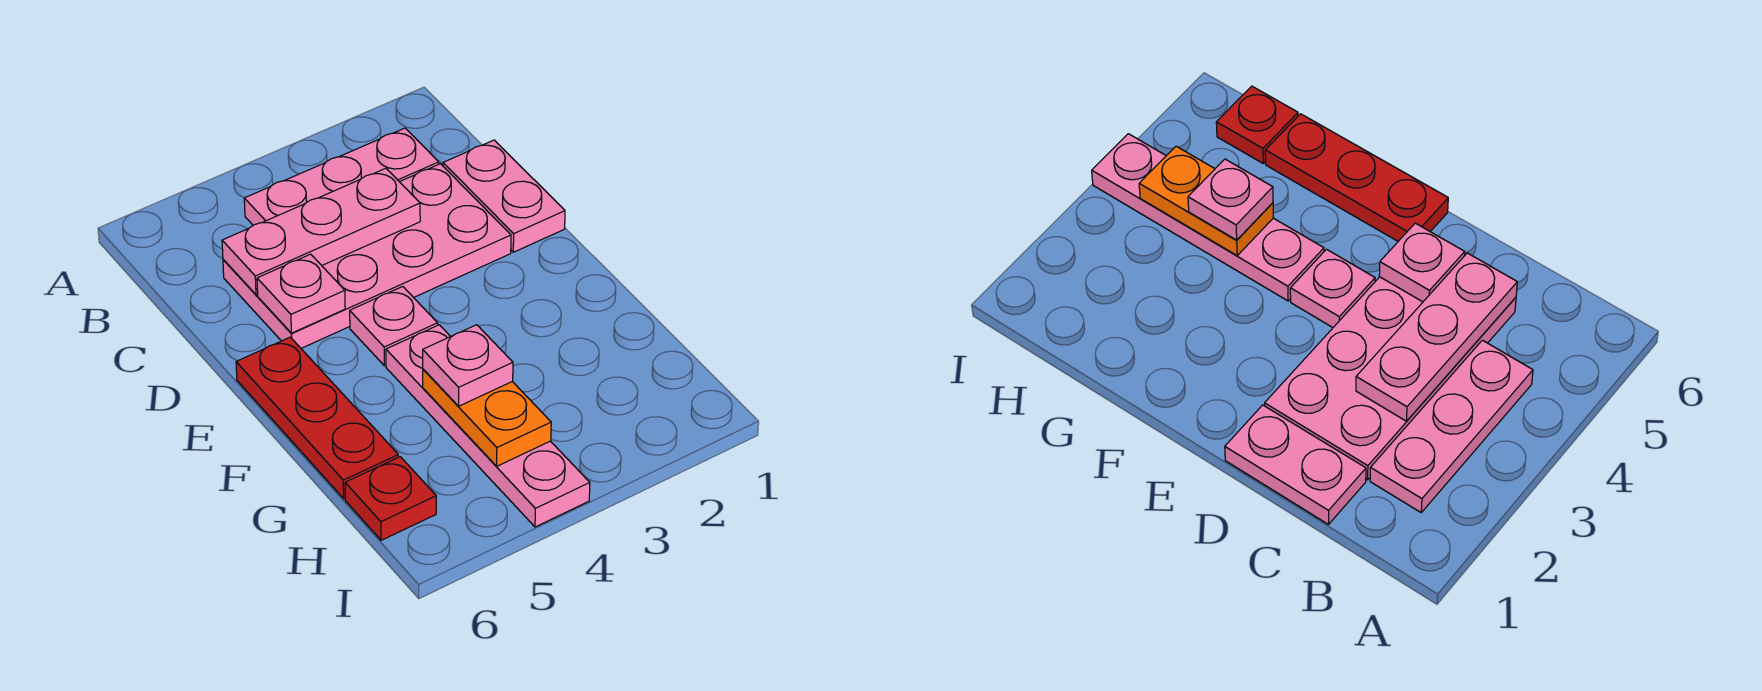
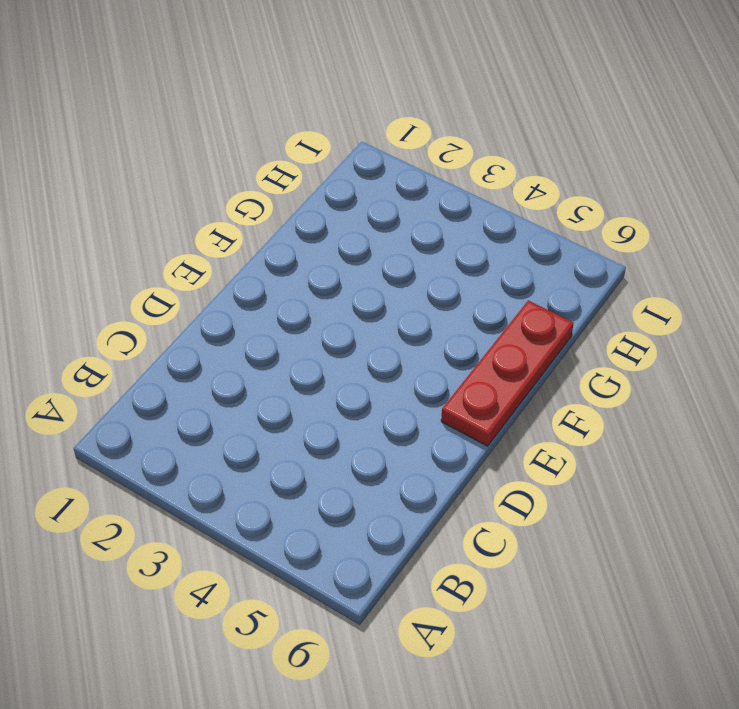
none -> pink 1x3 plate [244,128,439,225]
none -> pink 1x2 plate [443,140,565,252]

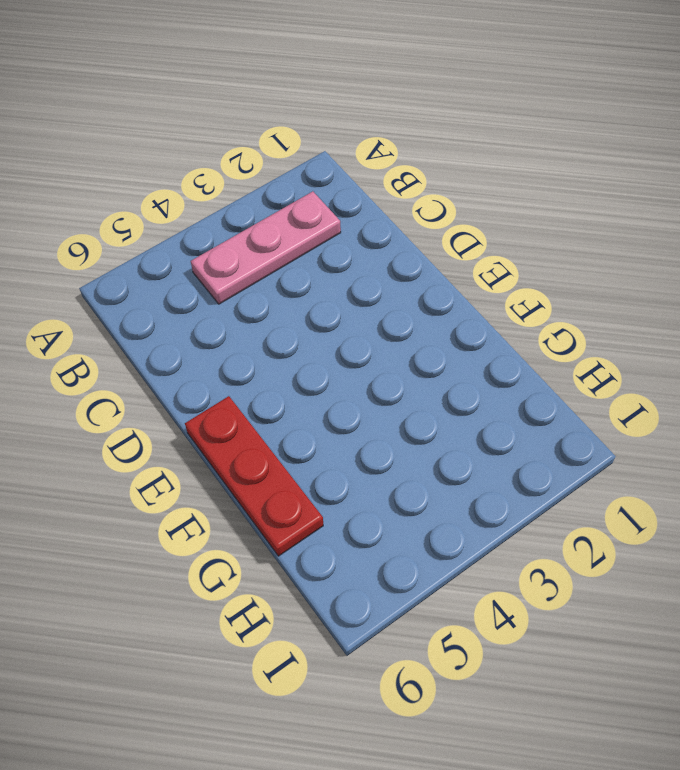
none -> pink 1x2 plate [443,140,565,252]
none -> pink 2x4 plate [223,164,511,348]

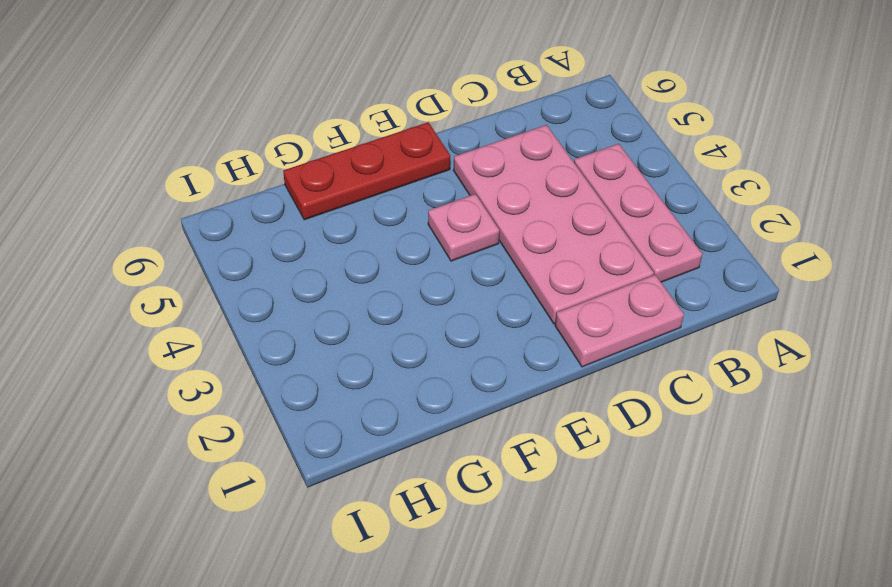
none -> pink 1x4 plate [386,325,590,527]
none -> red 1x1 plate [345,457,436,540]

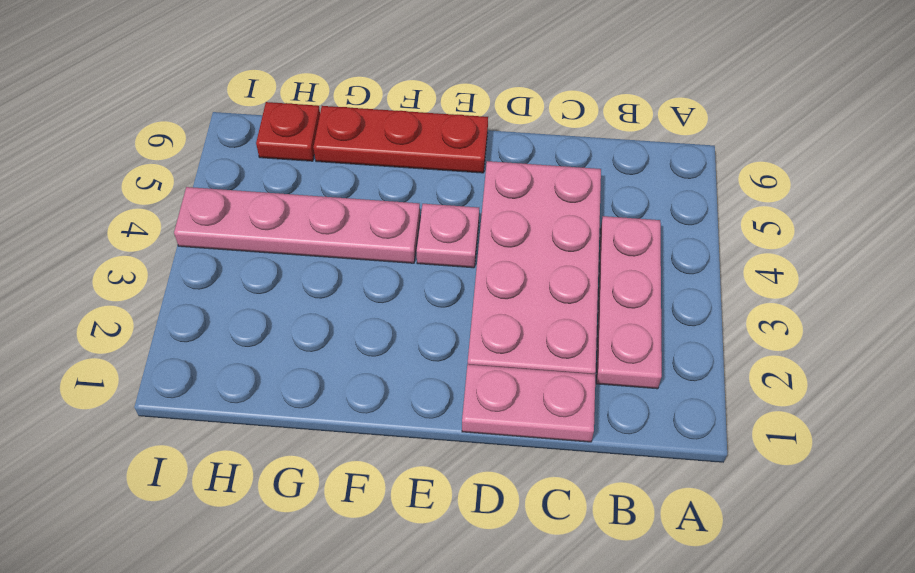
none -> pink 1x3 plate [222,168,420,295]
none -> pink 1x1 plate [257,254,345,333]

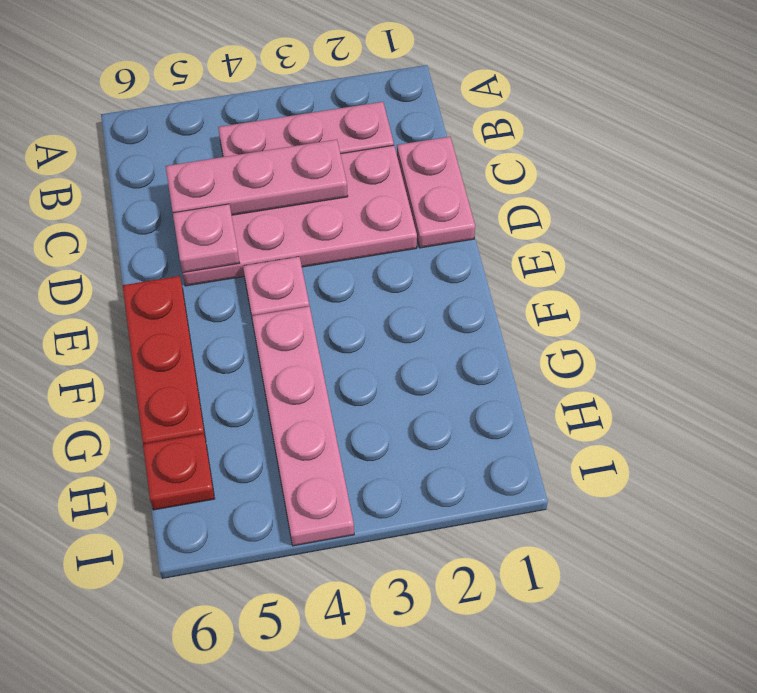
none -> orange 1x2 plate [423,369,551,466]
none -> pink 1x1 plate [423,325,513,406]

